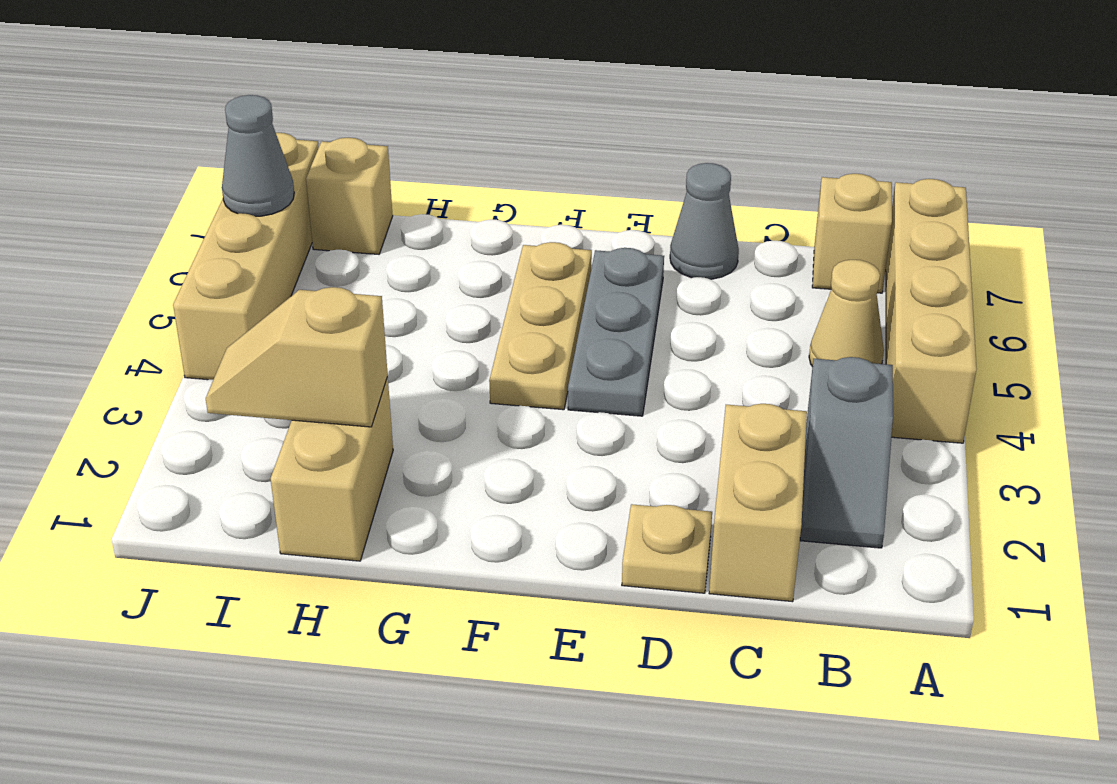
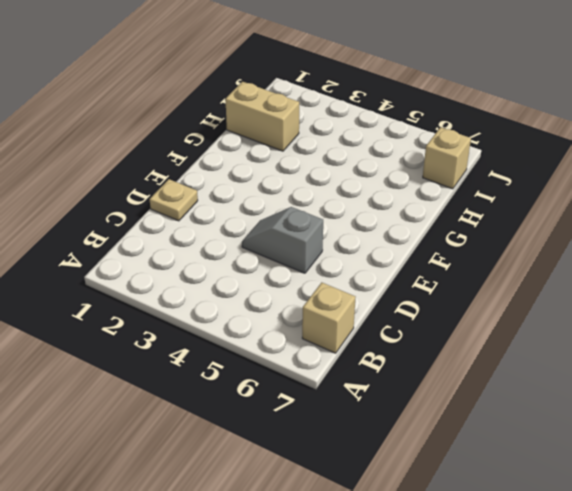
grey 1x2 slope [242,207,323,273] -> grey 1x2 slope moved to [800,357,893,548]
none -> tan 1x4 brick [886,179,977,443]
none -> tan 1x1 cone [809,260,884,367]
none -> tan 1x2 brick [709,404,807,602]

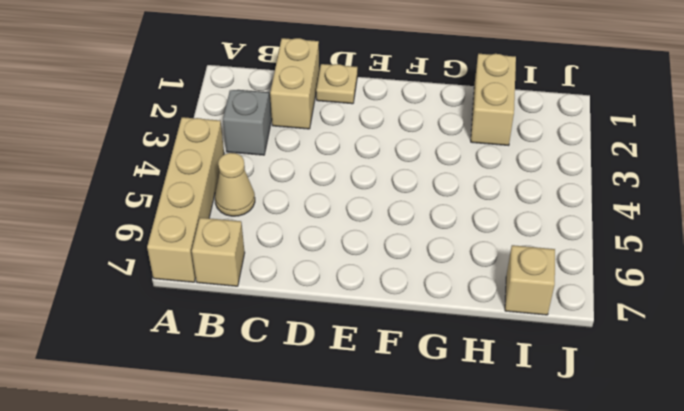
none -> grey 1x1 cone [670,163,739,279]
none -> grey 1x3 plate [568,248,664,416]
none -> tan 1x3 plate [489,242,592,410]

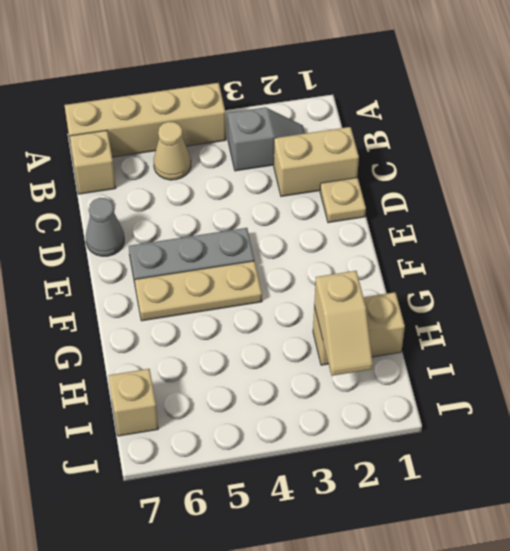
none -> tan 1x4 brick [173,133,319,380]
none -> grey 1x1 cone [222,95,294,216]

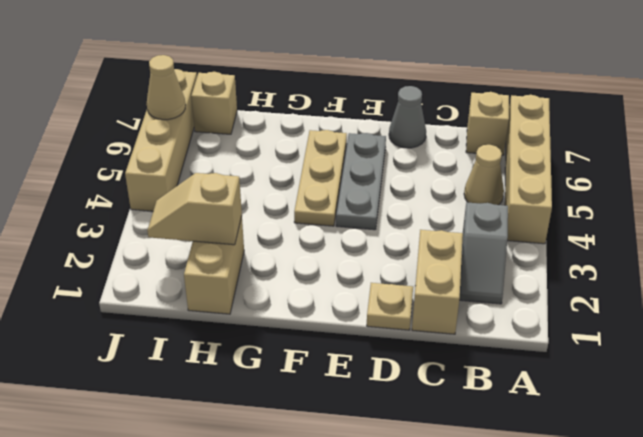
tan 1x1 cone [147,55,186,120] -> grey 1x1 cone [222,95,294,216]

